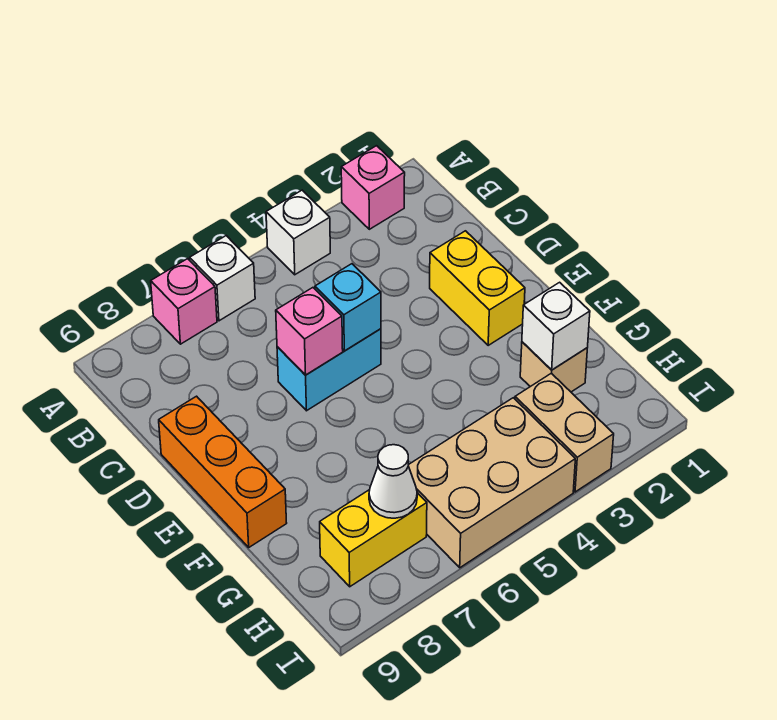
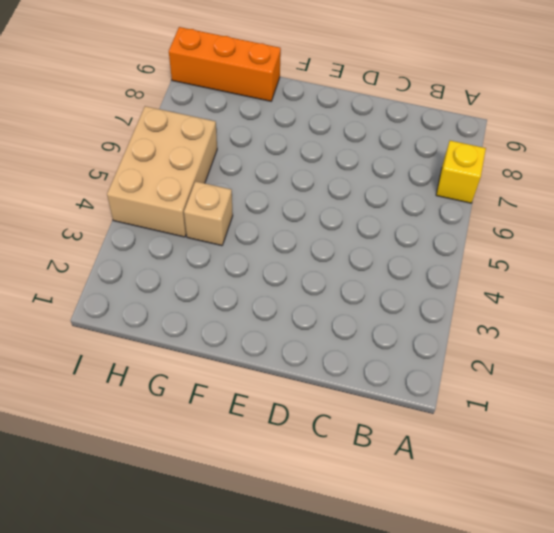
yellow 1x1 brick [436,141,486,203] -> pink 1x1 brick [151,259,217,344]
tan 1x1 brick [184,181,233,246] -> tan 1x1 brick moved to [520,342,587,392]
orange 1x3 brick [169,27,281,101] -> orange 1x3 brick moved to [159,396,287,547]
none -> pink 1x1 brick [341,146,405,229]
none -> white 1x1 brick [266,190,330,275]
none -> white 1x1 brick [190,236,255,321]

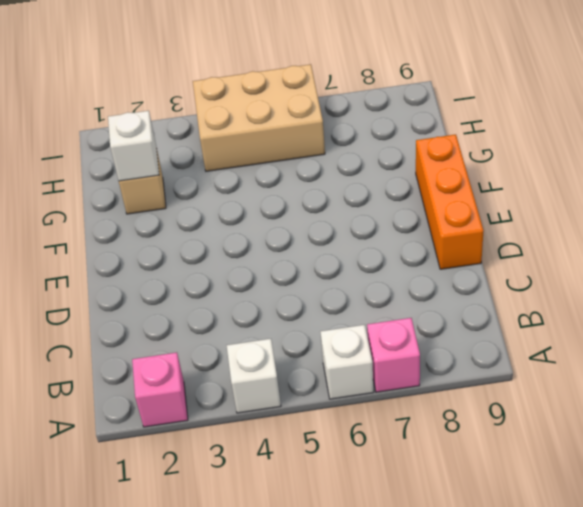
none -> yellow 1x2 brick [430,231,525,345]
none -> cyan 1x2 brick [277,329,381,411]
none -> tan 1x2 brick [515,373,614,492]

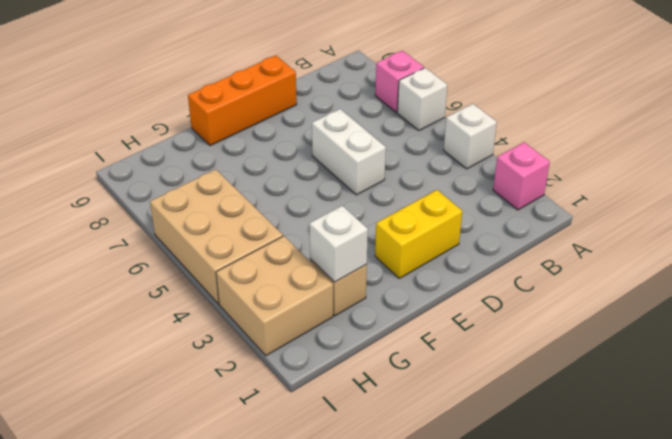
white 1x2 brick [312,109,386,195] -> cyan 1x2 brick [277,329,381,411]
tan 2x2 brick [216,236,333,356] -> tan 1x2 brick [515,373,614,492]
none -> yellow 1x2 brick [320,490,427,587]
none -> cyan 1x1 brick [315,264,381,351]
none -> pink 1x1 brick [276,288,343,375]

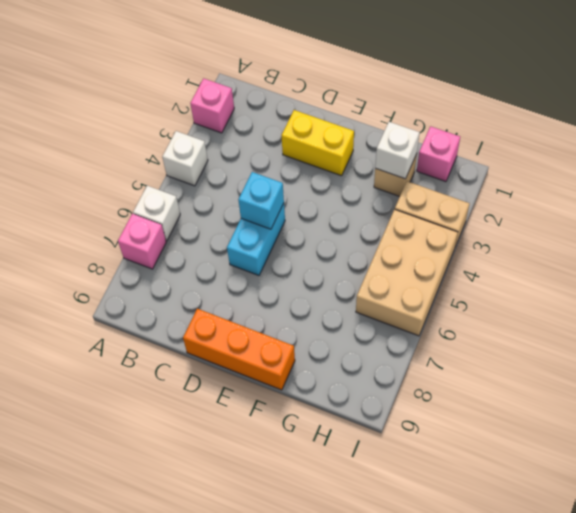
pink 1x1 brick [417,126,460,182] -> pink 1x1 brick moved to [276,288,343,375]
none -> yellow 1x2 brick [320,490,427,587]
none -> white 1x1 cone [369,445,417,518]

